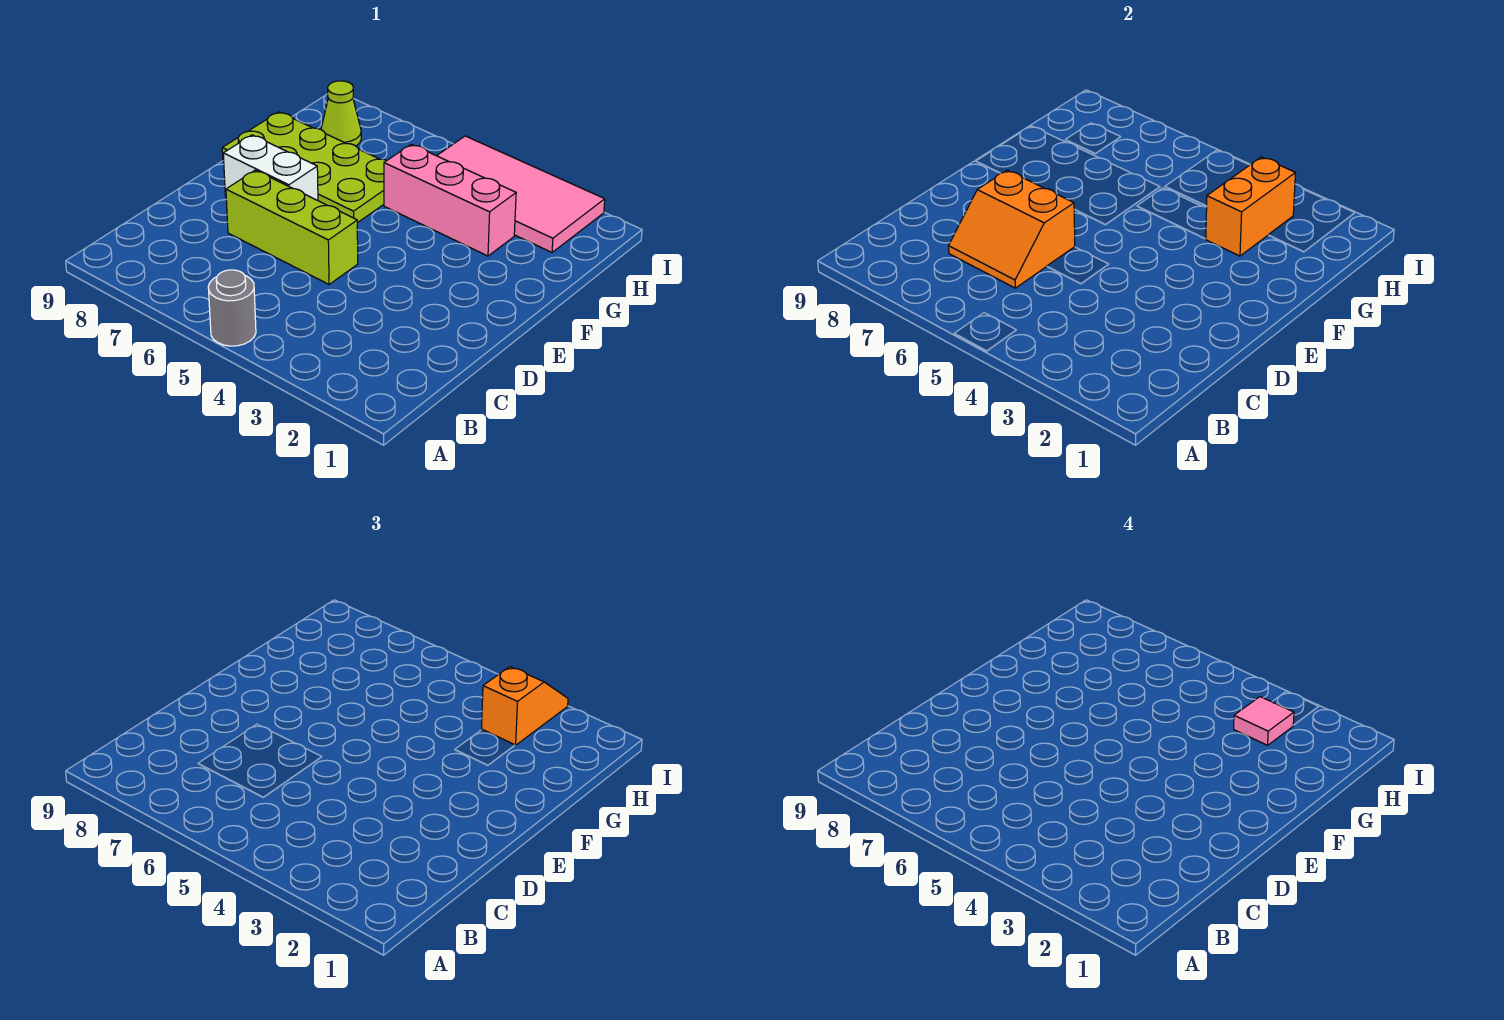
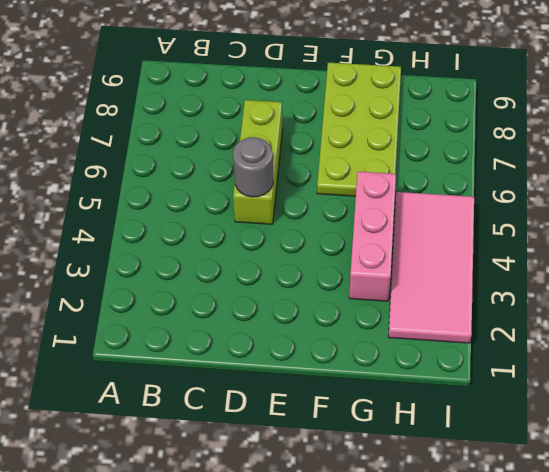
grey 1x1 round brick [233,137,273,197] -> grey 1x1 round brick moved to [208,270,256,346]
none -> white 1x2 brick [223,135,318,200]
none -> lime 1x1 cone [321,81,361,146]

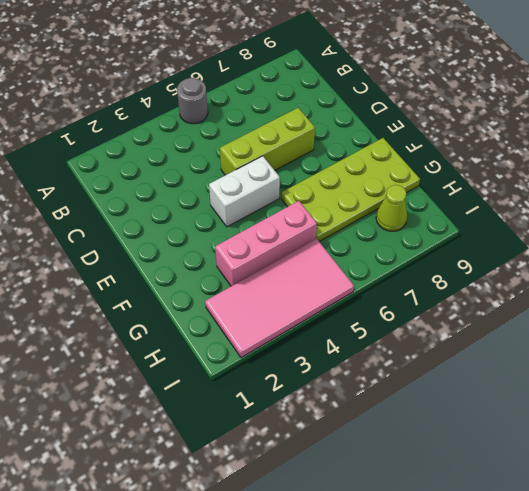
white 1x2 brick [209,156,280,227] -> white 1x2 brick moved to [223,135,318,200]
none -> orange 2x2 slope [949,170,1075,288]
none -> orange 1x2 brick [1206,157,1296,256]

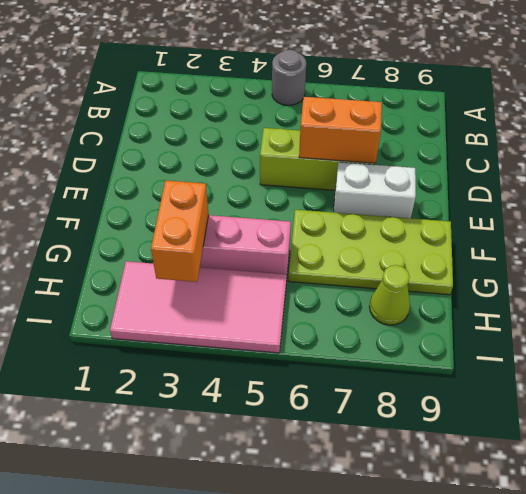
none -> orange 1x2 slope [482,667,568,745]
none -> pink 1x1 tile [1234,697,1294,745]

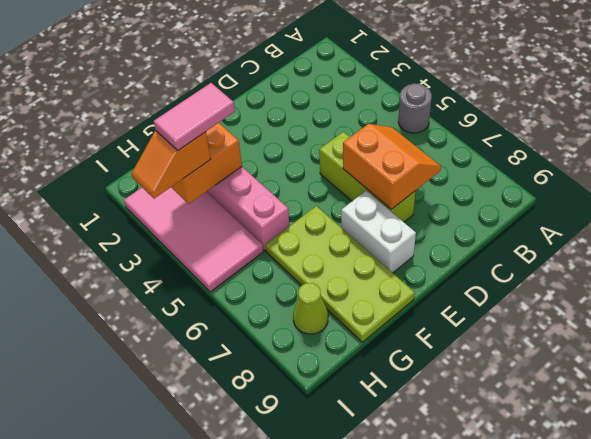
pink 1x2 tile [154,83,235,150] -> pink 1x1 tile [1234,697,1294,745]

